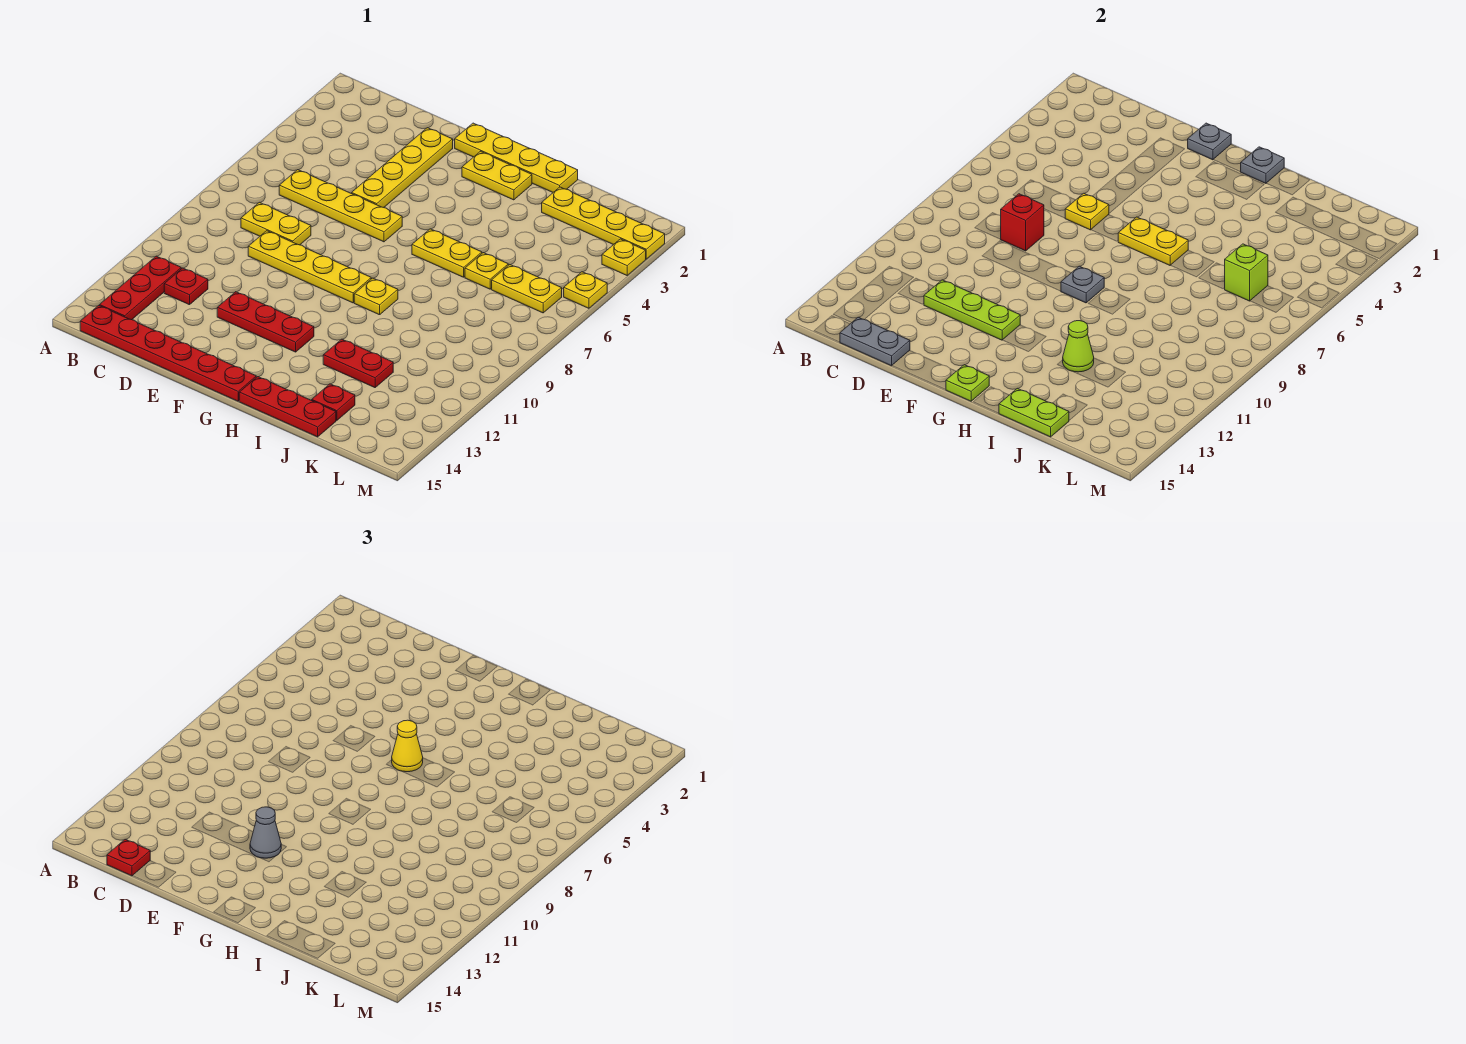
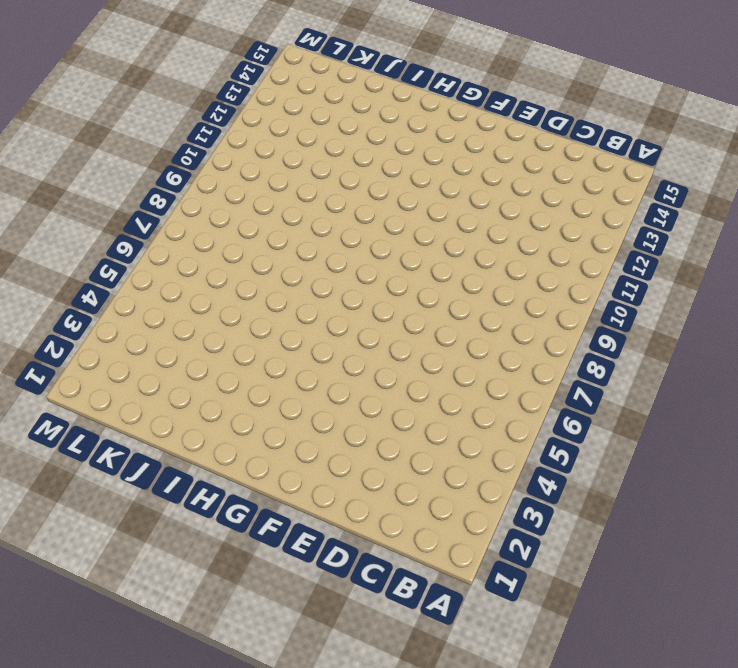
none -> red 1x3 plate [100,256,181,320]
none -> red 1x6 plate [80,305,256,401]
none -> yellow 1x4 plate [279,170,402,242]
none -> yellow 1x2 plate [241,202,311,245]

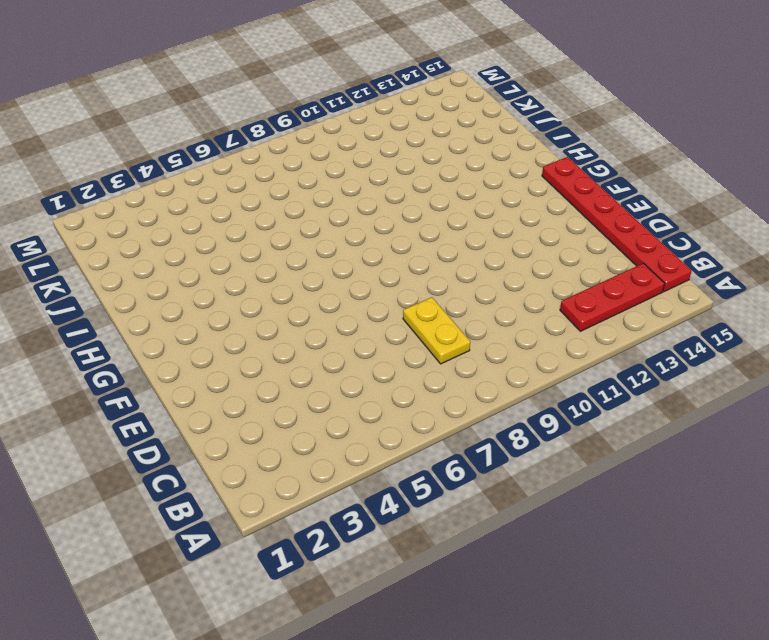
none -> yellow 1x4 plate [279,170,402,242]
none -> red 1x1 plate [164,268,208,305]
none -> yellow 1x4 plate [248,231,371,303]
none -> yellow 1x4 plate [352,128,453,207]

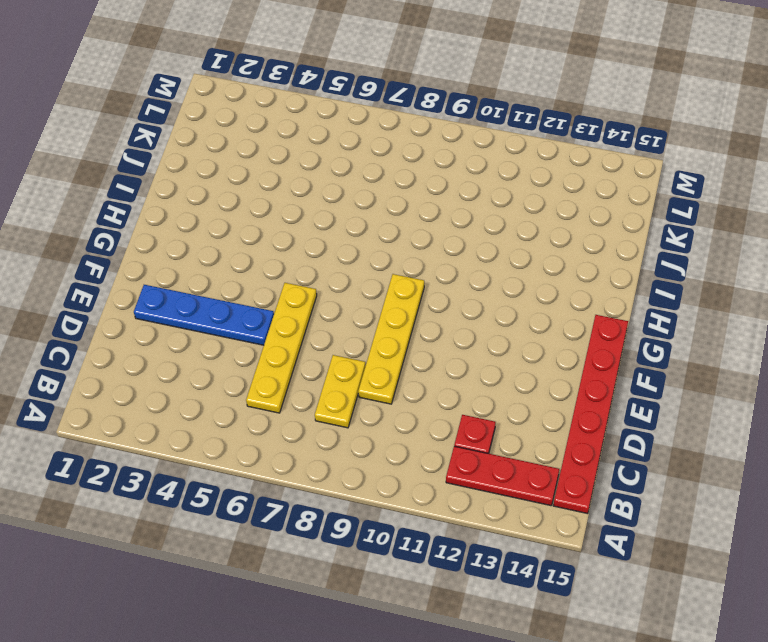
blue 1x4 plate [134,285,274,345] -> yellow 1x4 plate [352,128,453,207]
none -> red 1x3 plate [217,292,314,352]
none -> yellow 1x4 plate [455,123,578,192]
none -> yellow 1x2 plate [462,151,532,200]
none -> yellow 1x2 plate [412,229,482,277]

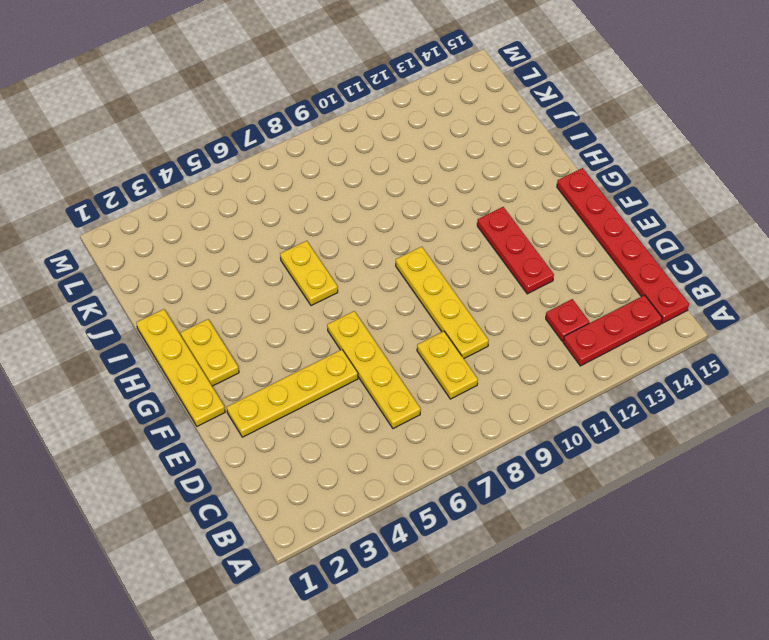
none -> yellow 1x1 plate [354,278,398,315]
none -> red 1x3 plate [239,377,336,437]
none -> red 1x2 plate [323,339,393,388]
none -> yellow 1x4 plate [542,187,665,259]

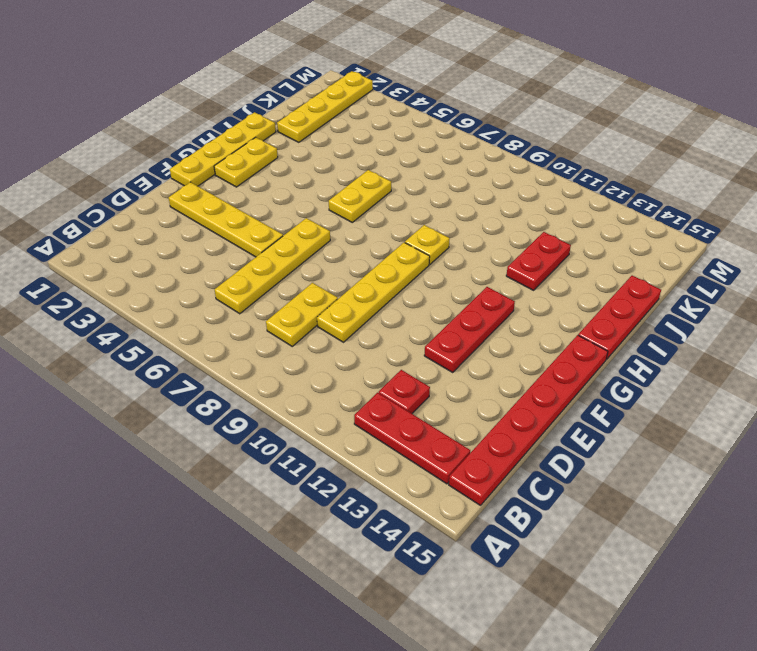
none -> yellow 1x1 plate [465,253,508,289]
none -> red 1x1 plate [312,384,355,420]
none -> yellow 1x2 plate [492,265,562,313]
none -> yellow 1x1 plate [602,239,646,275]

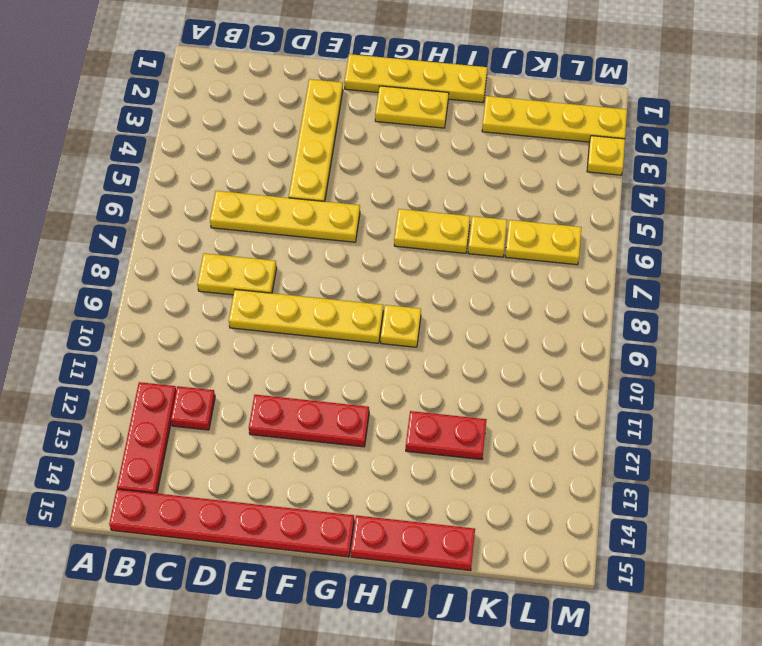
none -> red 1x1 plate [312,384,355,420]
none -> yellow 1x1 plate [564,272,607,308]
none -> grey 1x2 plate [840,317,910,366]
none -> red 1x1 brick [1001,194,1044,251]

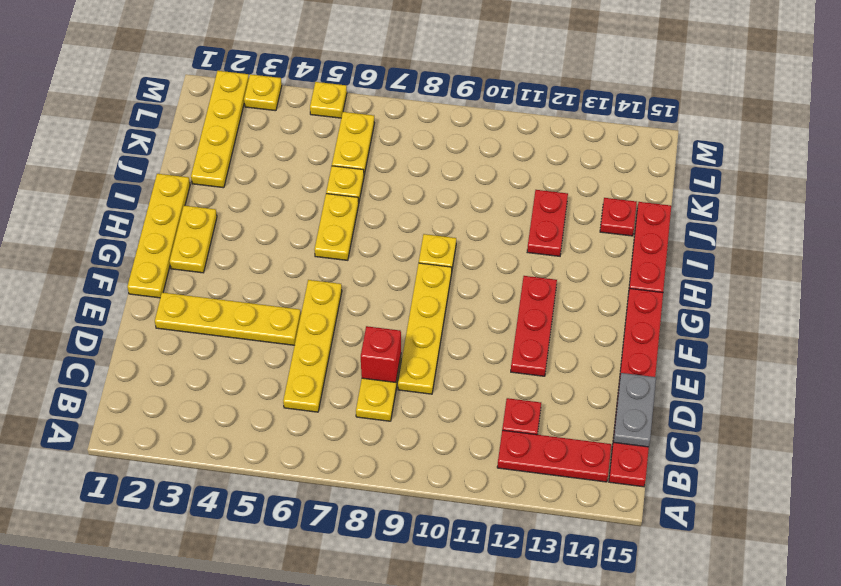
none -> lime 1x3 plate [924,280,1020,340]
none -> yellow 1x1 plate [1065,193,1109,230]
none -> grey 1x1 plate [1188,123,1231,160]
none -> yellow 1x2 plate [1118,217,1188,265]

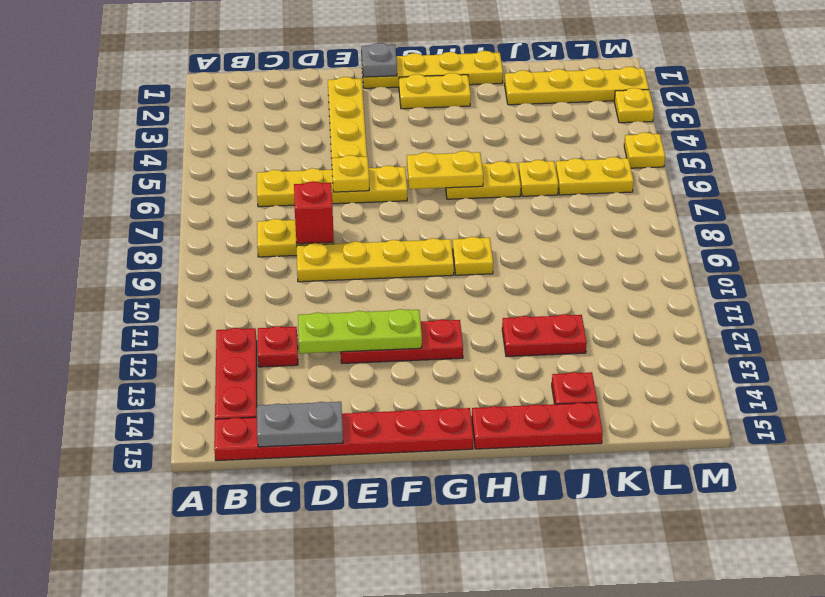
none -> grey 1x1 plate [1061,266,1104,303]
none -> lime 1x1 plate [946,365,989,401]
none -> grey 1x1 plate [1241,147,1284,183]
none -> lime 1x1 cone [1063,321,1094,372]

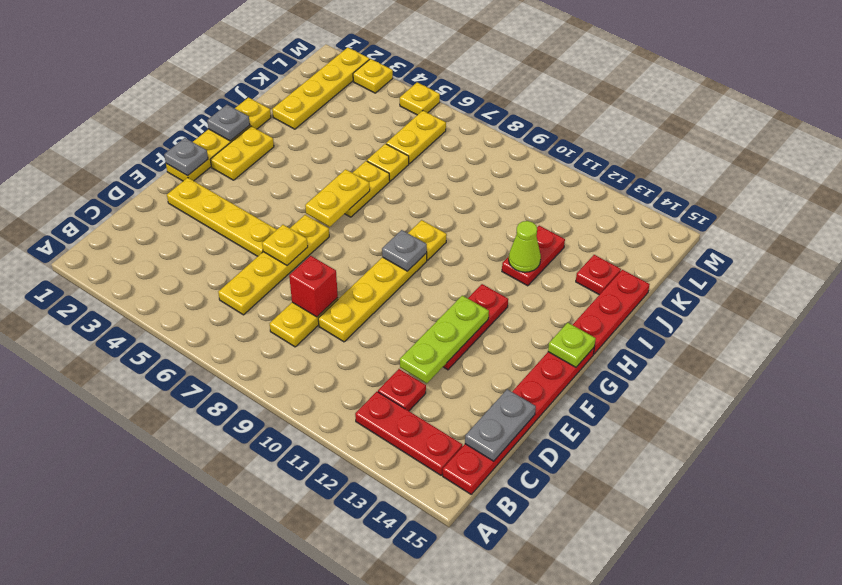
none -> lime 1x2 plate [999,388,1069,437]
none -> lime 1x1 brick [1225,244,1268,301]
none -> red 1x1 plate [107,839,150,876]
none -> grey 1x1 cone [250,807,281,858]

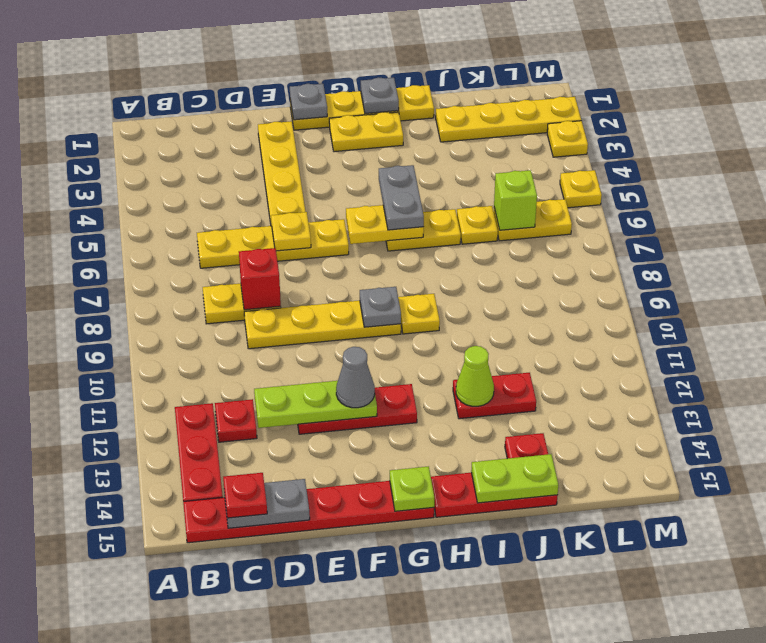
grey 1x2 plate [379,165,424,230] -> none
none -> yellow 1x1 cone [392,720,423,772]

